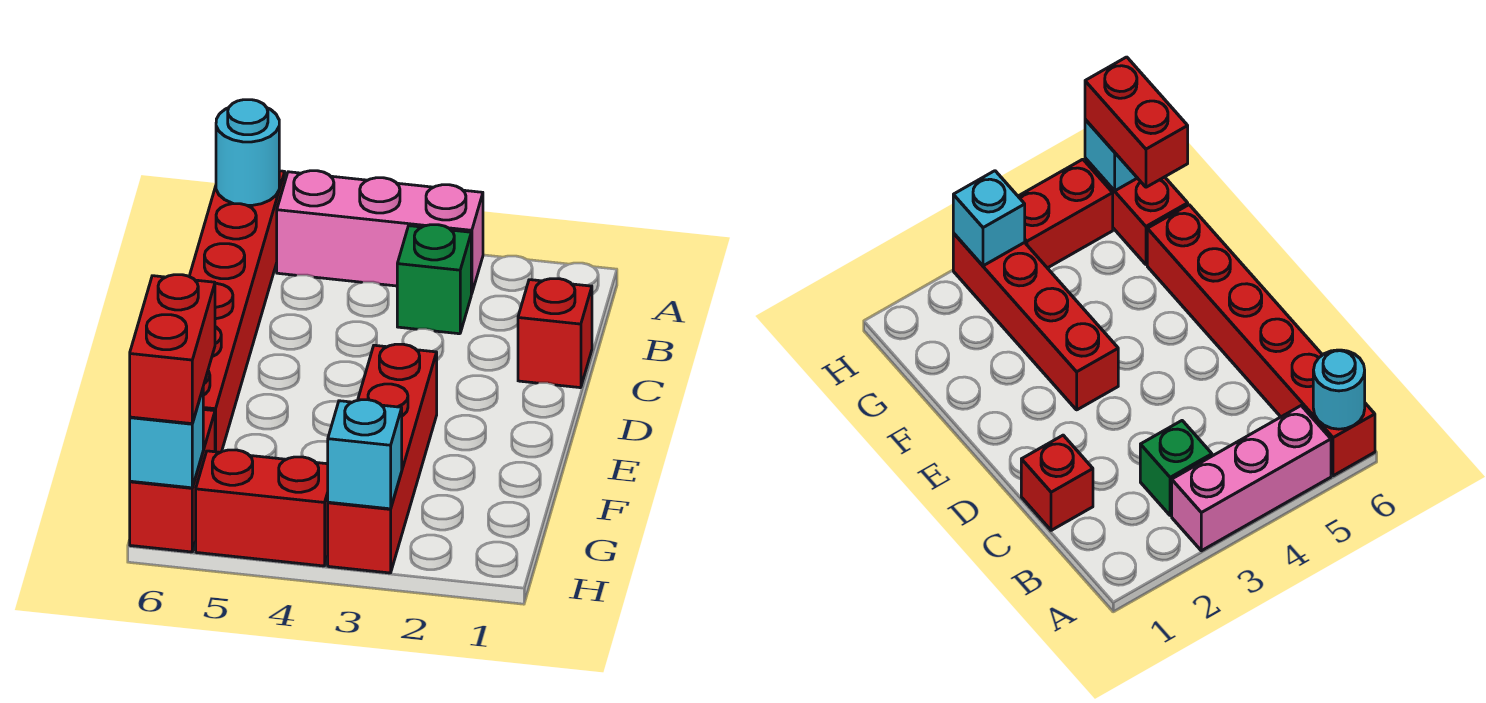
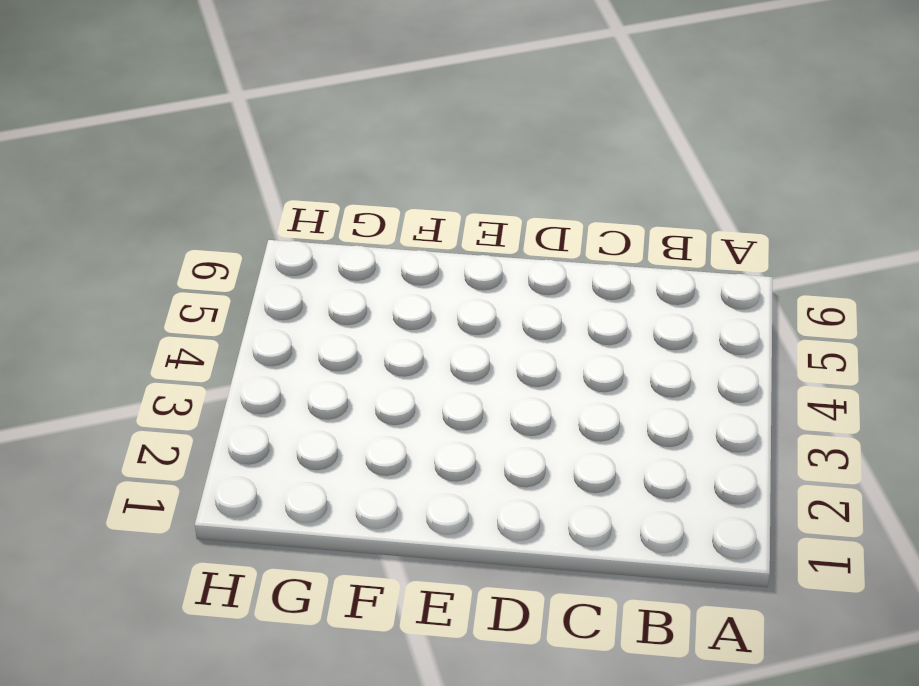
none -> pink 1x3 brick [277,171,483,294]
none -> red 1x6 brick [189,171,285,452]

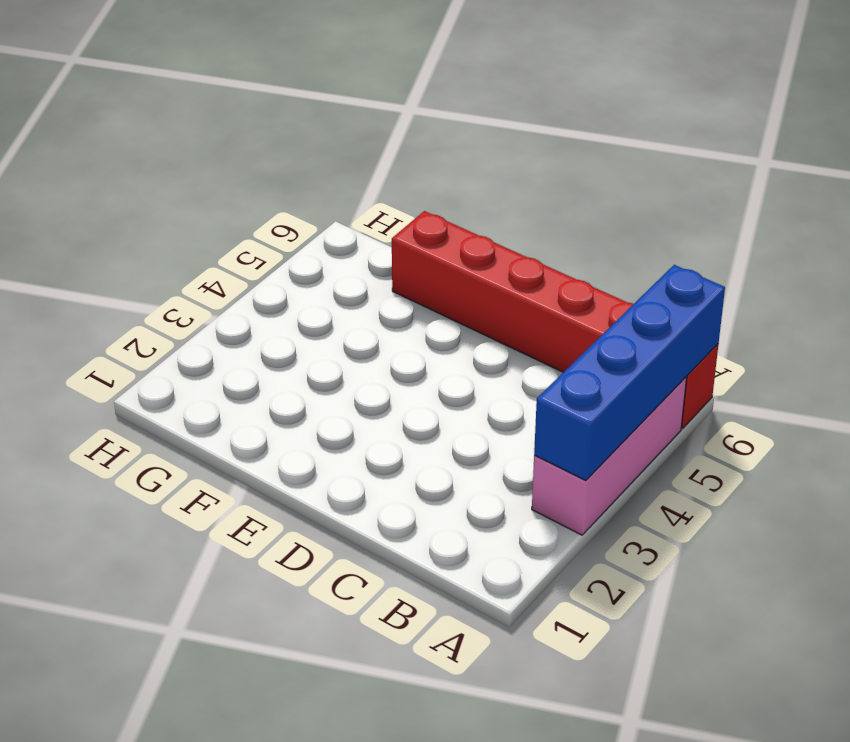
blue 1x4 brick [534,265,725,481] -> cyan 1x1 round brick [216,100,279,205]
none -> green 1x1 brick [397,225,471,334]
none -> red 1x1 brick [518,279,592,388]

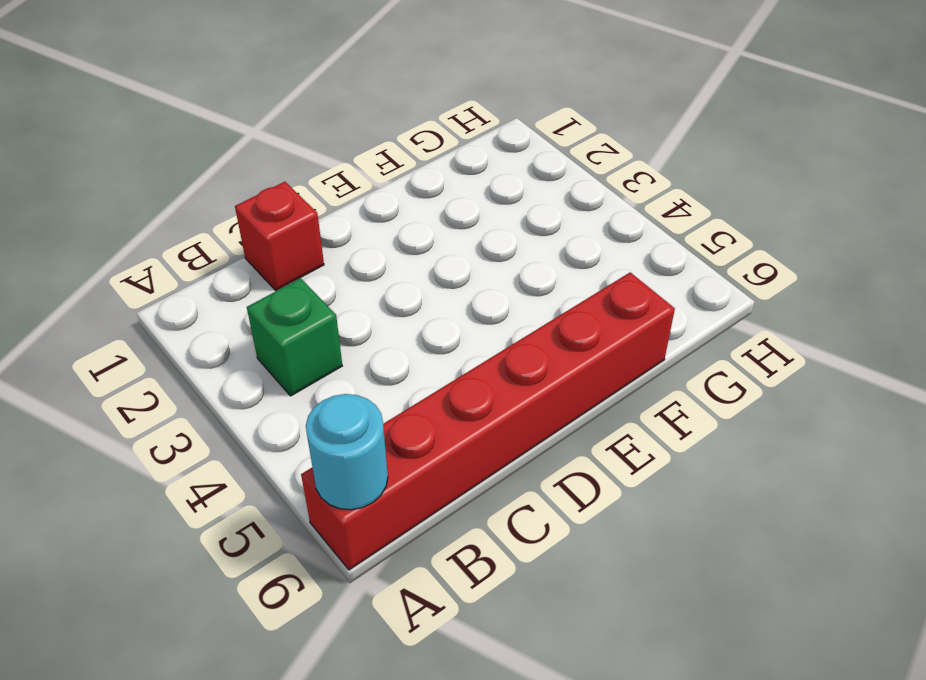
none -> pink 1x3 brick [277,171,483,294]
none -> red 1x4 brick [328,344,437,573]

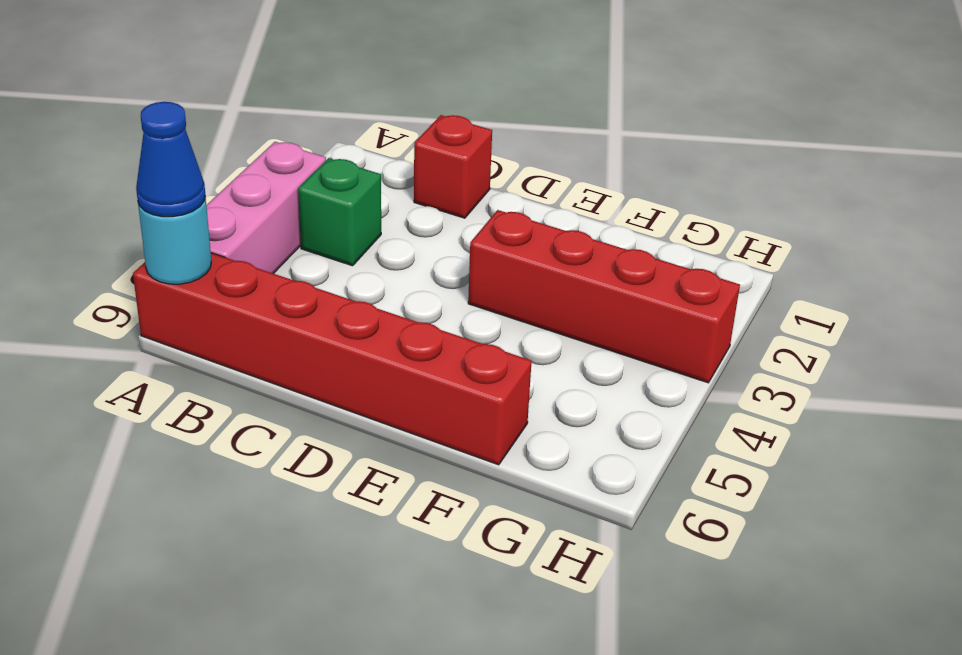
blue 1x1 cone [136,102,205,217] -> none
none -> red 1x2 brick [130,409,215,552]
none -> red 1x2 brick [196,450,328,566]

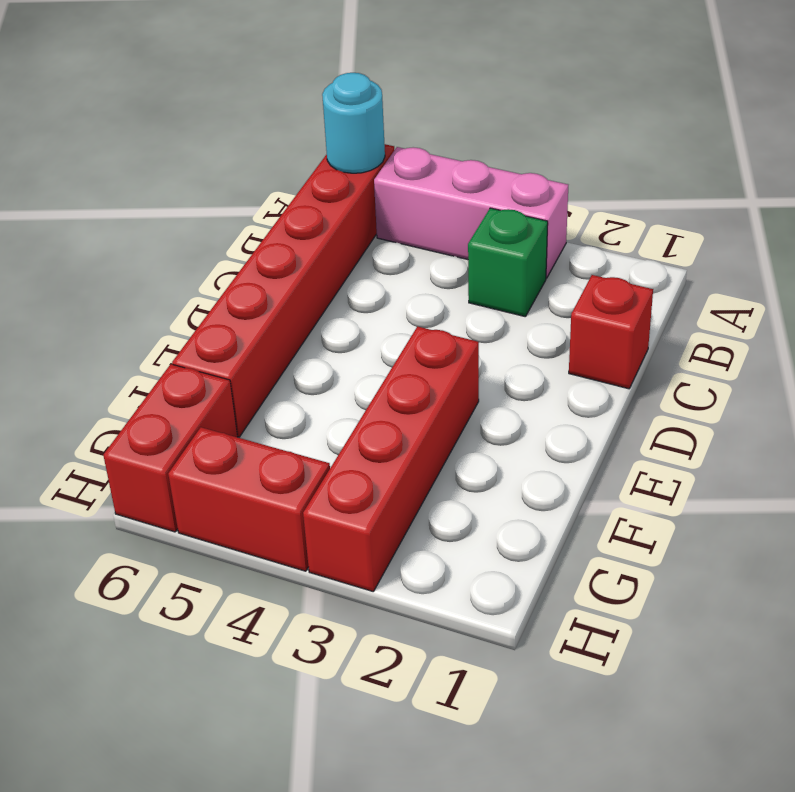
none -> cyan 1x1 brick [328,400,402,509]
none -> cyan 1x1 brick [130,389,203,488]

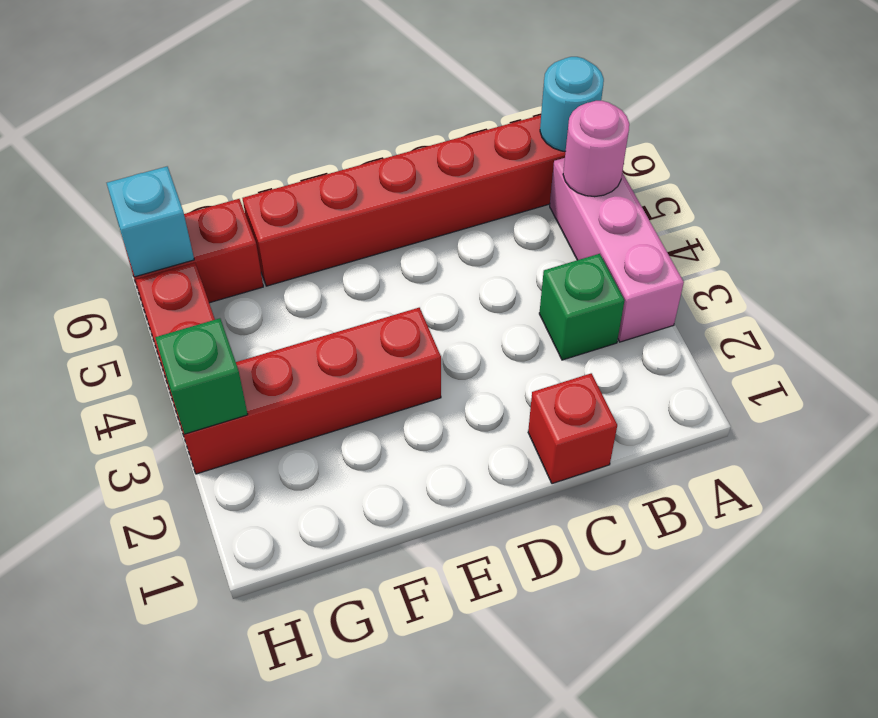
pink 1x1 round brick [563,101,629,197] -> none
green 1x1 brick [155,318,248,434] -> cyan 1x1 brick [328,400,402,509]
none -> red 1x2 brick [130,275,215,424]

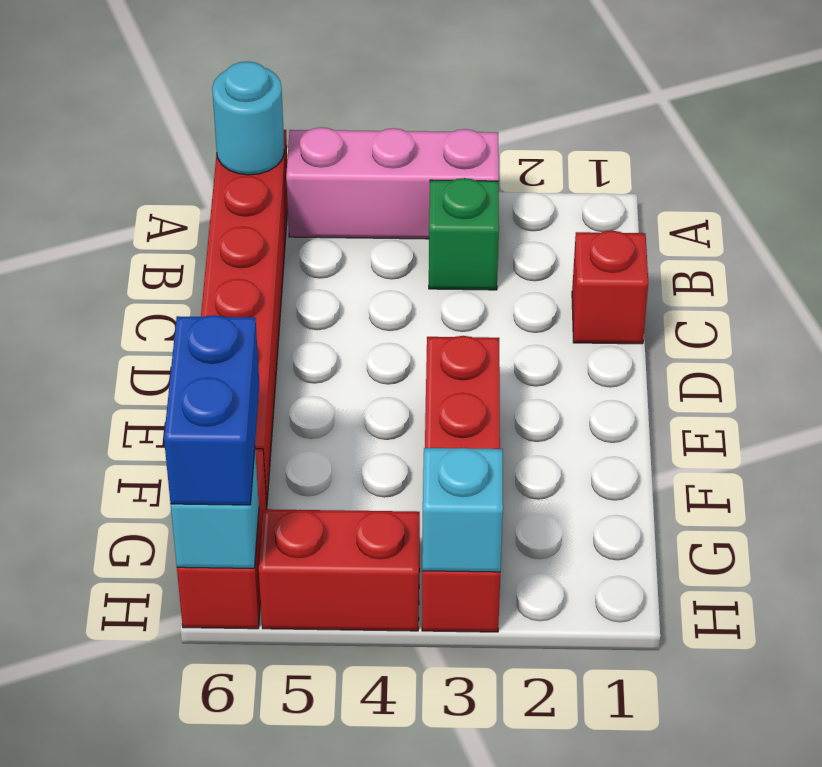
blue 1x2 brick [164,315,259,505] -> red 1x2 brick [130,275,215,424]

